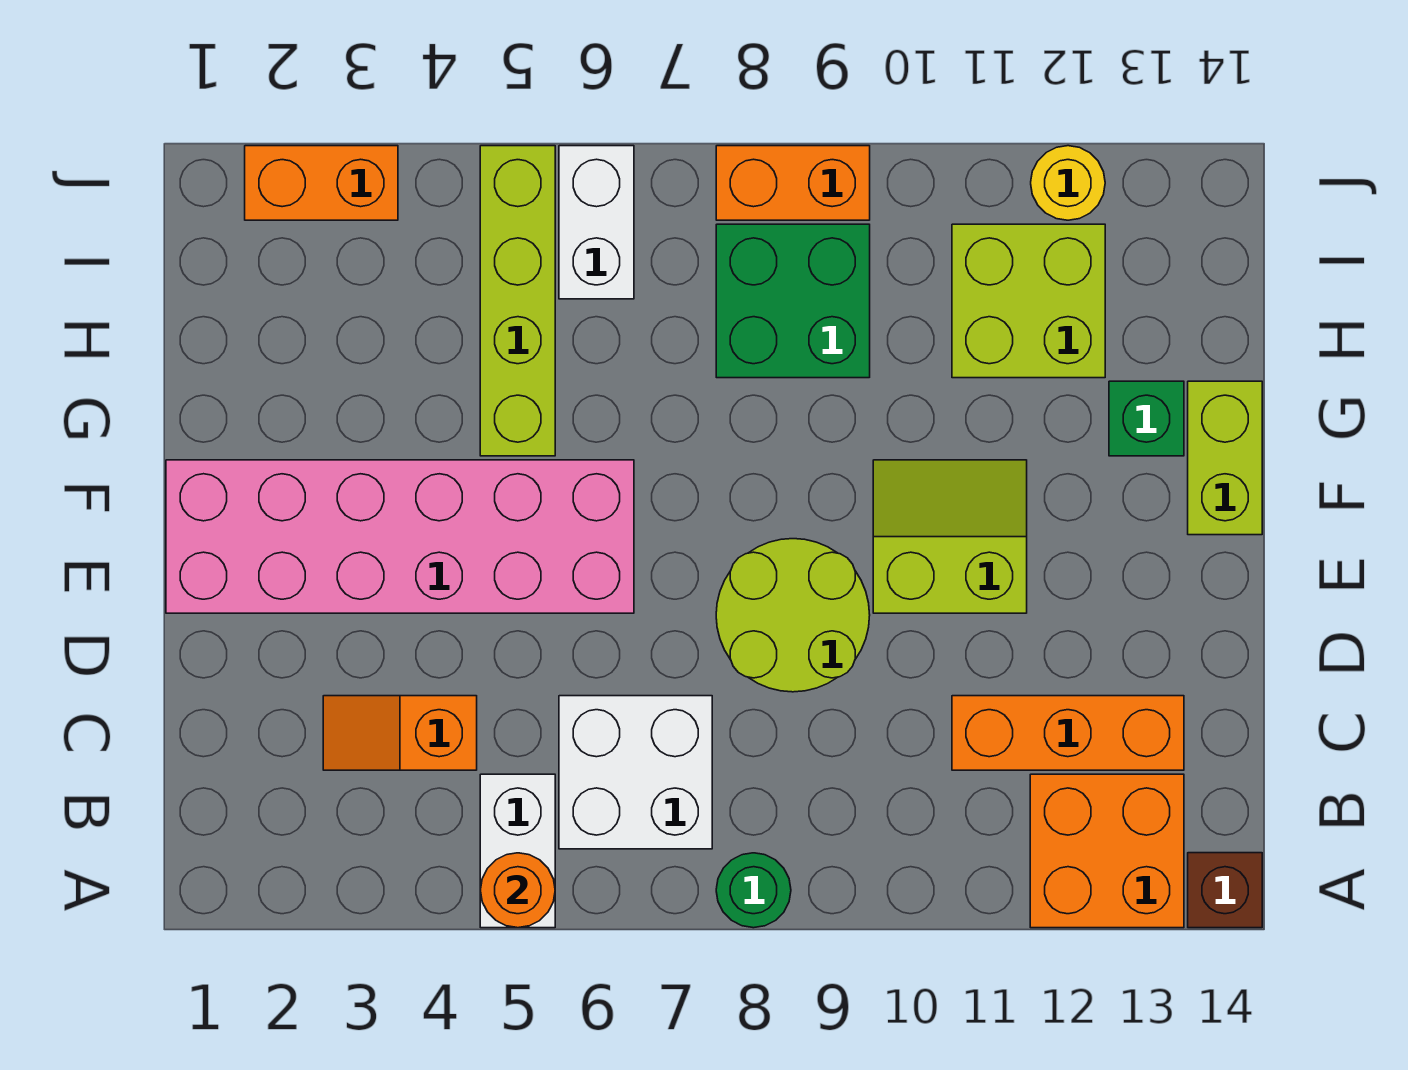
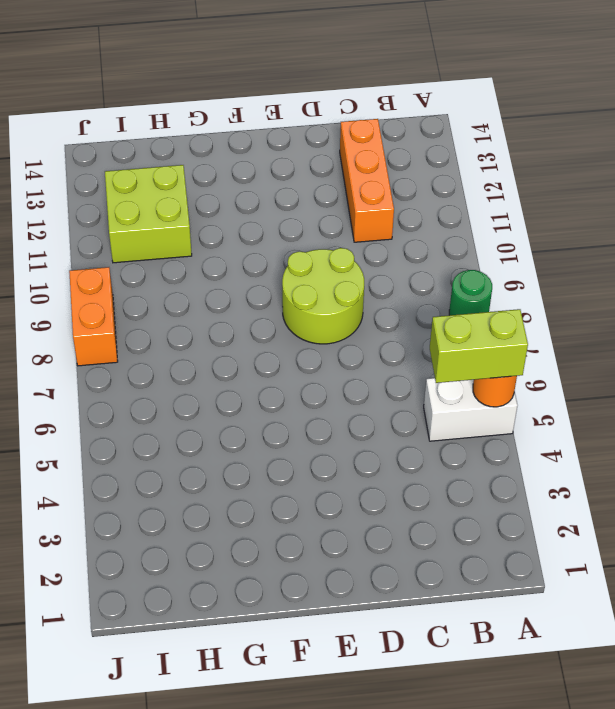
lime 1x2 brick [430,309,528,383] -> lime 1x2 brick moved to [1188,381,1262,535]
none -> orange 2x2 brick [1030,774,1184,928]
none -> brown 1x1 brick [1188,853,1262,928]
none -> white 2x2 brick [559,696,712,849]

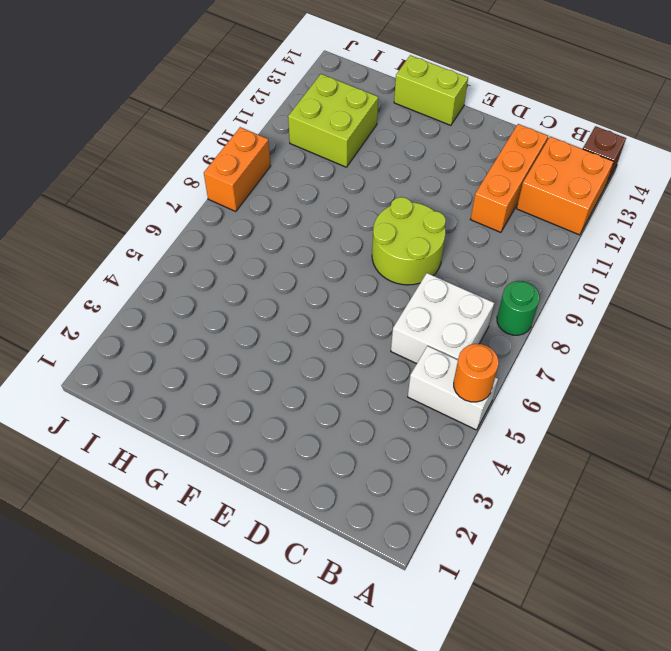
none -> orange 1x2 slope [323,696,477,770]
none -> pink 2x6 brick [166,460,634,613]
none -> lime 2x2 slope [873,460,1027,613]

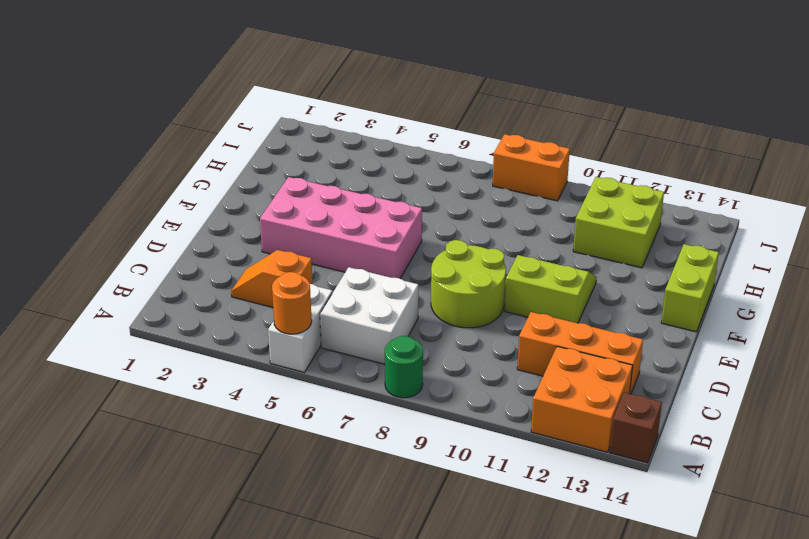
pink 2x4 brick [260,177,422,278] -> pink 2x6 brick [166,460,634,613]
none -> lime 1x4 brick [480,146,555,456]
none -> green 1x1 brick [1109,381,1184,456]
none -> green 2x2 brick [716,224,870,378]

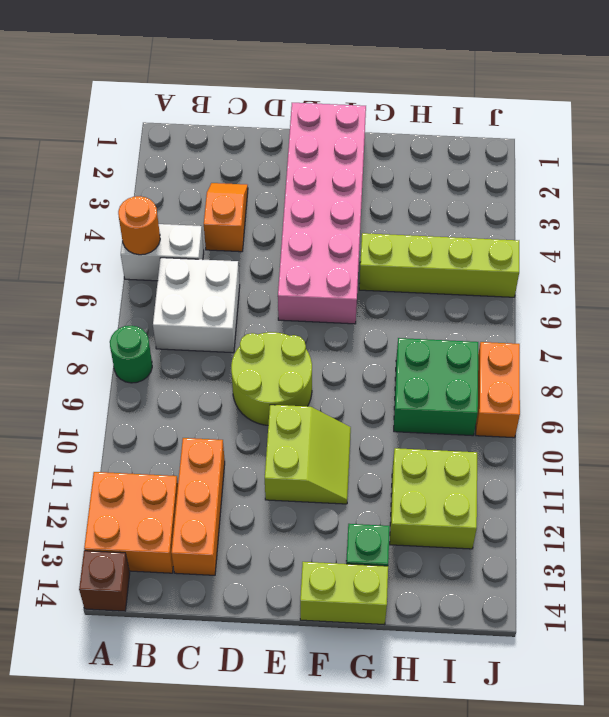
none -> white 1x2 brick [559,146,634,299]
none -> orange 1x2 brick [245,146,398,220]
none -> yellow 1x1 round brick [1031,146,1105,220]

